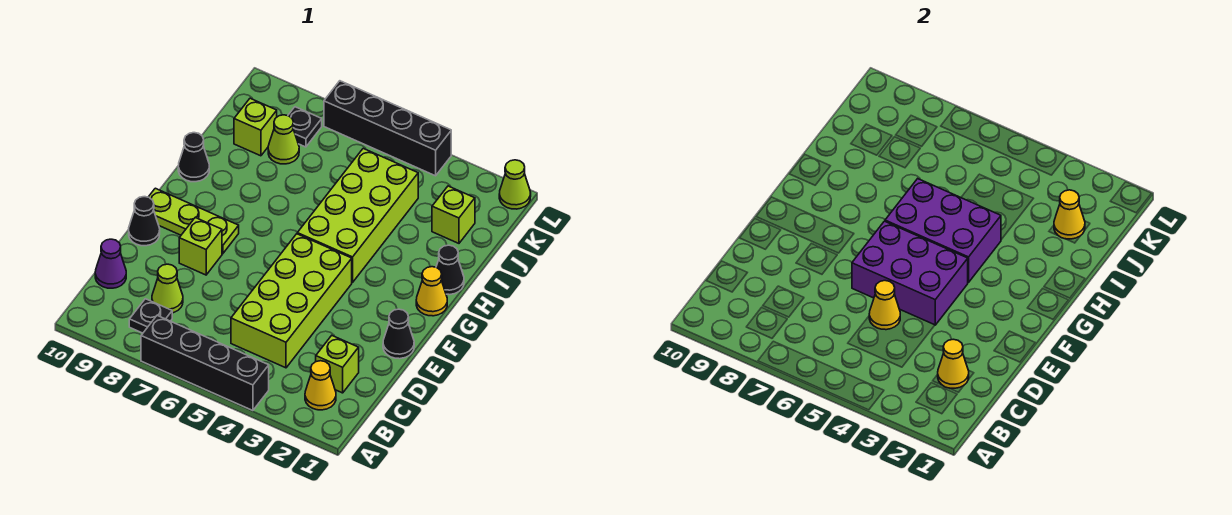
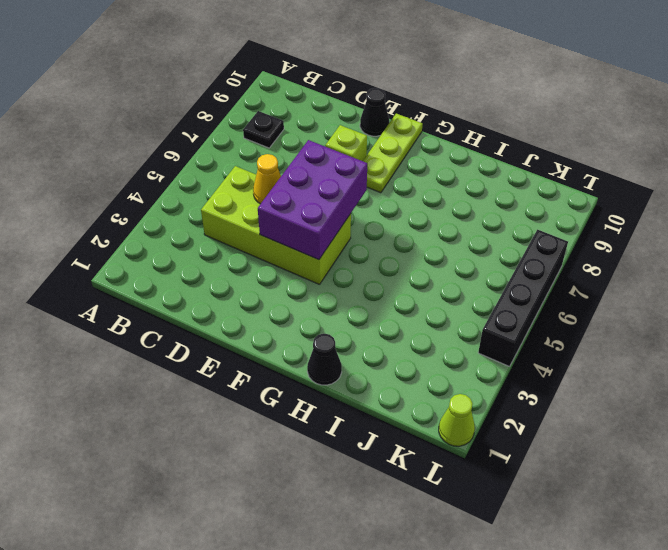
none -> black 1x4 brick [141,315,269,411]
none -> yellow 1x1 cone [305,361,336,410]
none -> lime 1x1 brick [316,336,359,393]

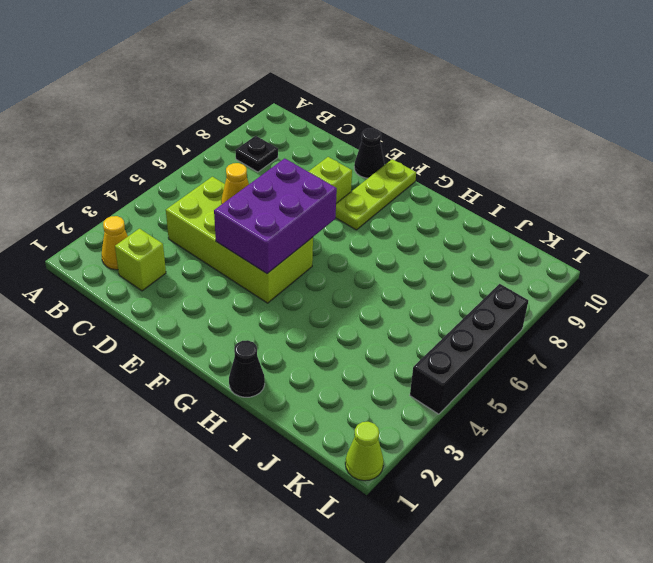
none -> black 1x4 brick [141,315,269,411]
none -> lime 1x1 cone [152,264,183,313]
none -> purple 1x1 cone [95,239,126,288]

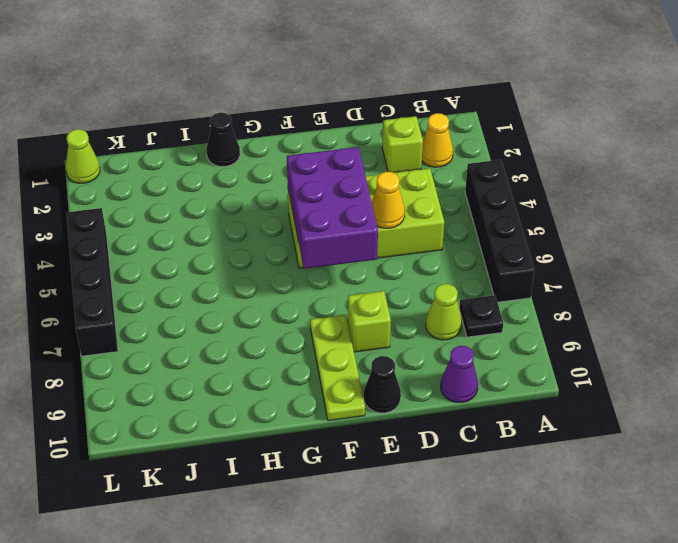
none -> black 1x1 cone [383,309,414,359]
none -> yellow 1x1 cone [416,267,447,316]
none -> lime 2x4 brick [297,149,418,282]

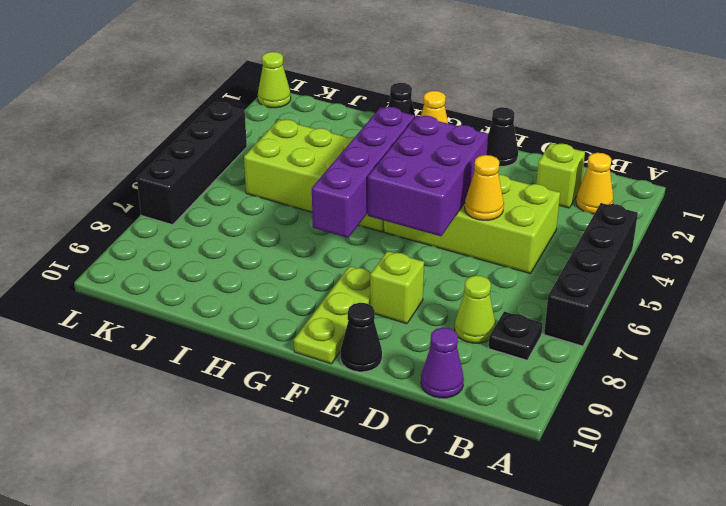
purple 1x4 brick [312,107,415,238] -> purple 2x3 brick [885,179,1001,282]
none -> black 1x1 cone [178,133,209,182]
none -> lime 1x1 brick [432,186,475,243]
none -> lime 1x1 cone [268,115,299,164]

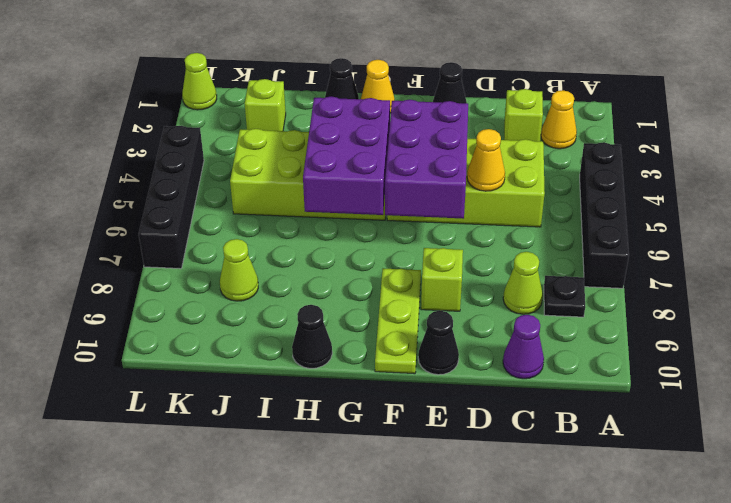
none -> lime 1x1 brick [234,98,277,156]
none -> black 1x1 plate [288,107,322,147]
none -> yellow 1x1 cone [938,339,969,388]

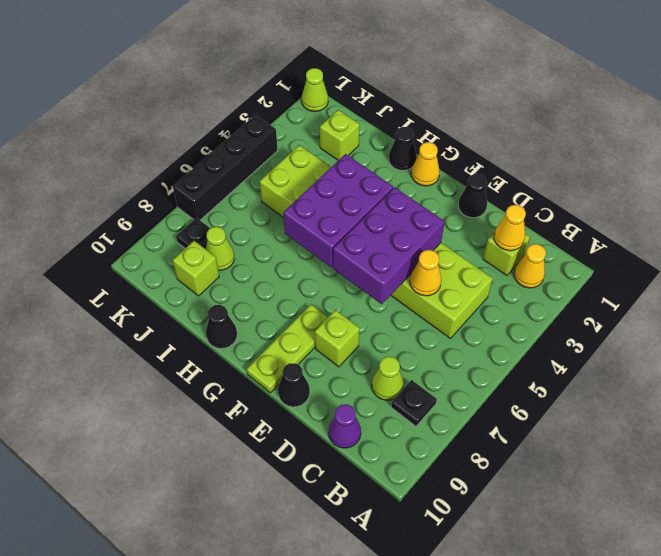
none -> black 1x4 brick [141,315,269,411]
none -> yellow 1x1 cone [1054,190,1085,239]

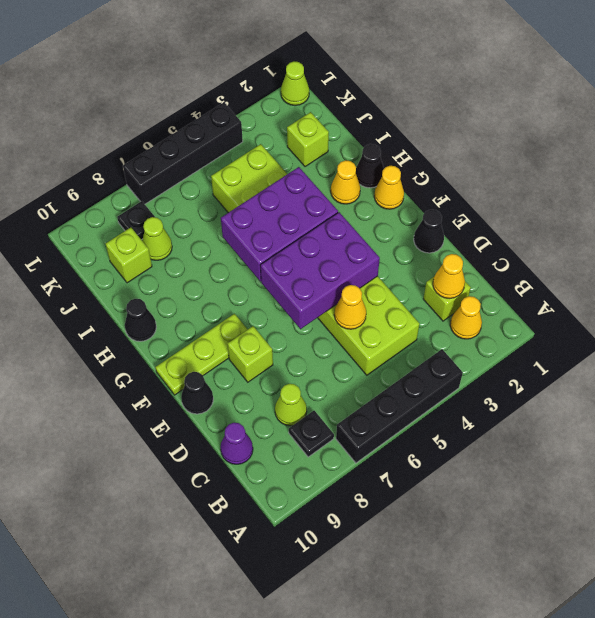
yellow 1x1 cone [331,160,360,204] -> yellow 1x1 cone moved to [1054,190,1085,239]

